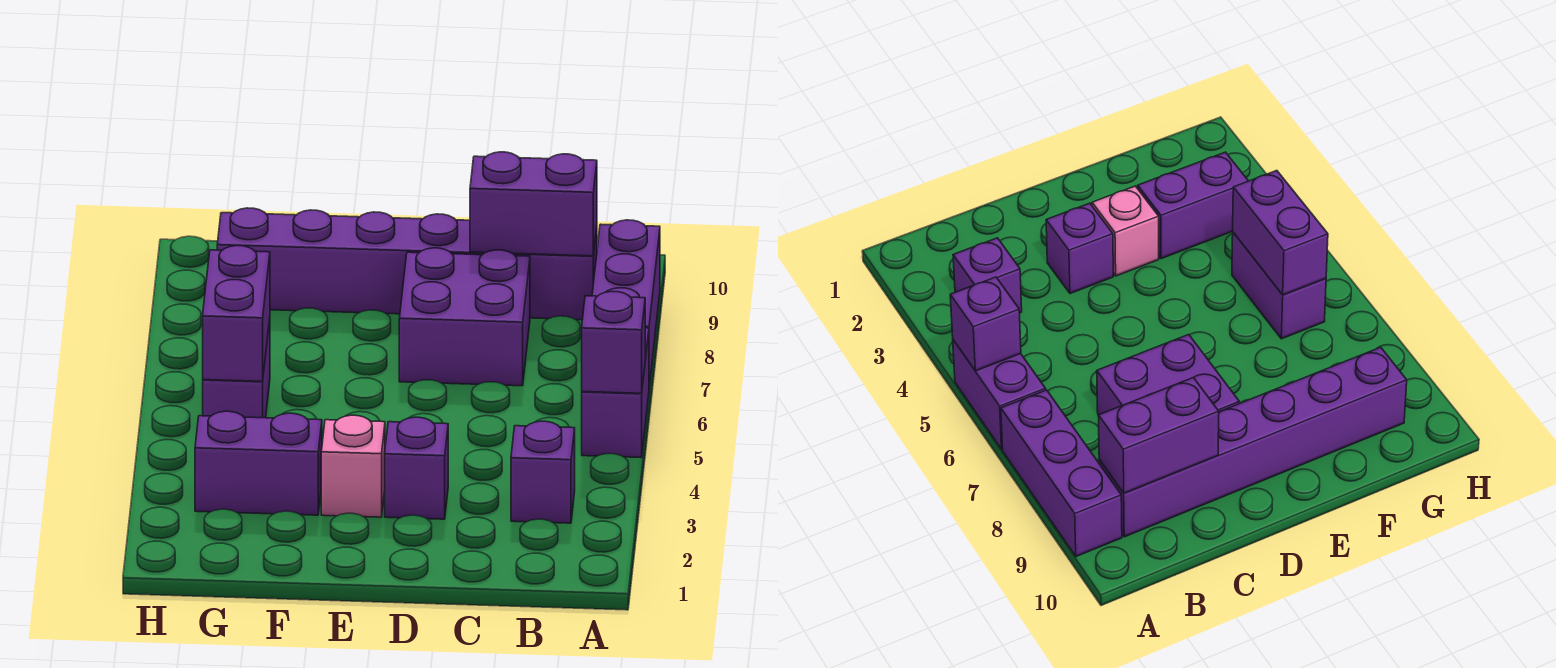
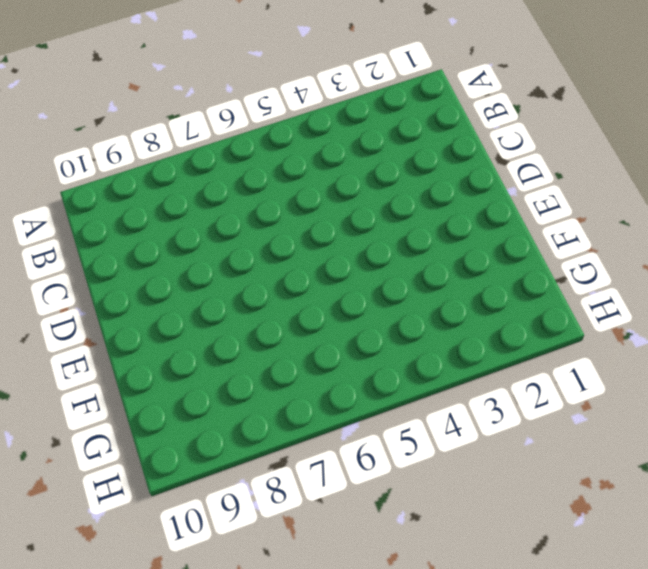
none -> purple 1x2 brick [582,328,649,458]
none -> purple 1x3 brick [592,220,660,387]
none -> purple 1x1 brick [511,421,575,523]

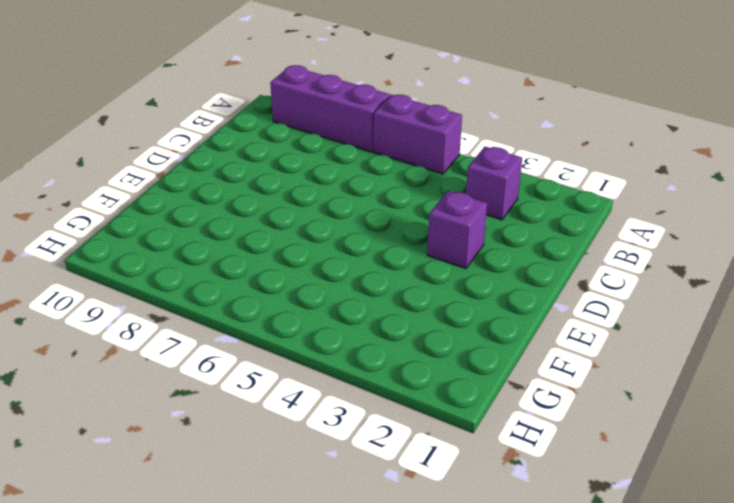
none -> purple 1x6 brick [217,208,597,320]
none -> purple 2x2 brick [399,248,530,386]
none -> pink 1x1 brick [321,415,385,517]

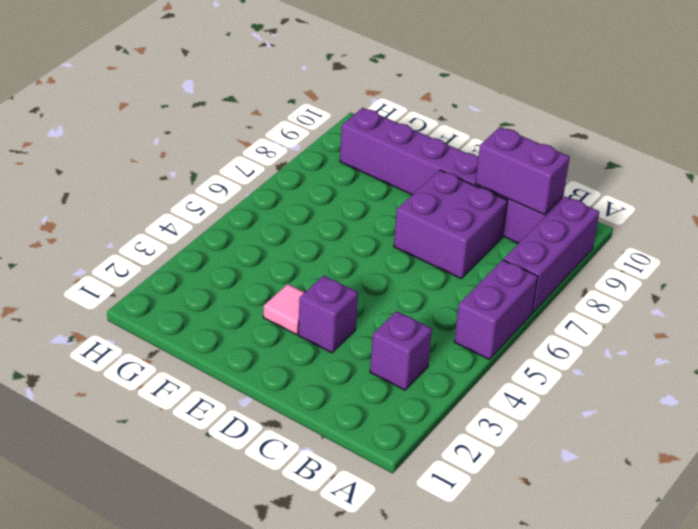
pink 1x1 tile [263,284,305,335] -> pink 1x1 brick [321,415,385,517]
none -> purple 1x2 brick [195,411,322,515]
none -> purple 1x2 brick [203,319,270,418]
none -> purple 1x1 brick [582,291,645,393]

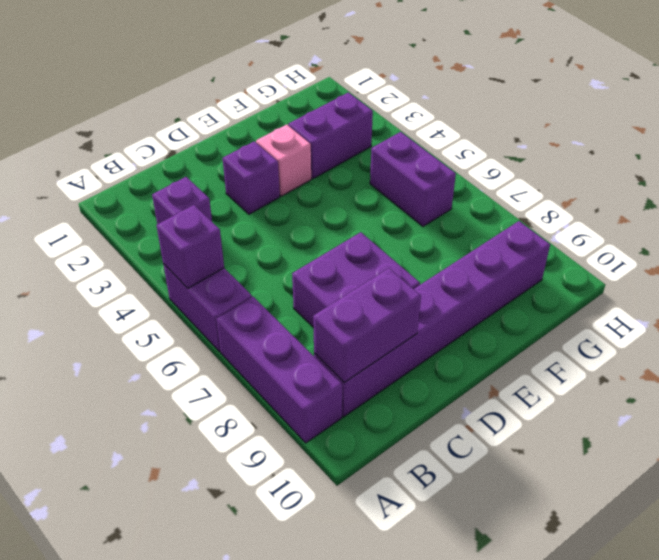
none -> purple 1x2 brick [203,246,270,381]

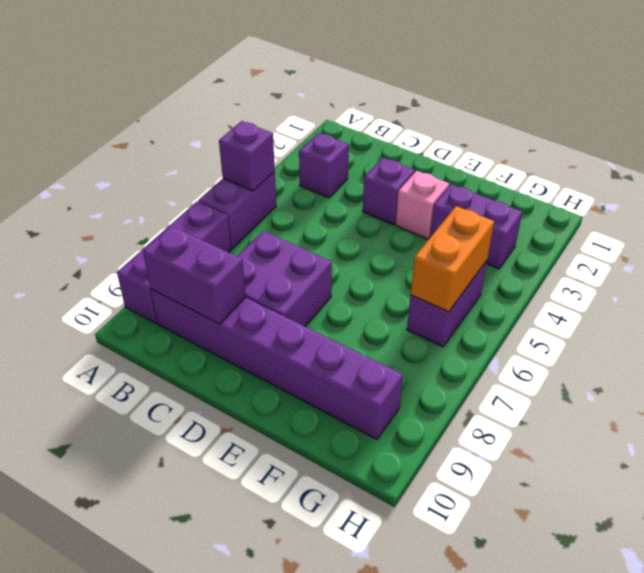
orange 1x2 brick [411,206,494,312] -> purple 1x2 brick [203,246,270,381]

